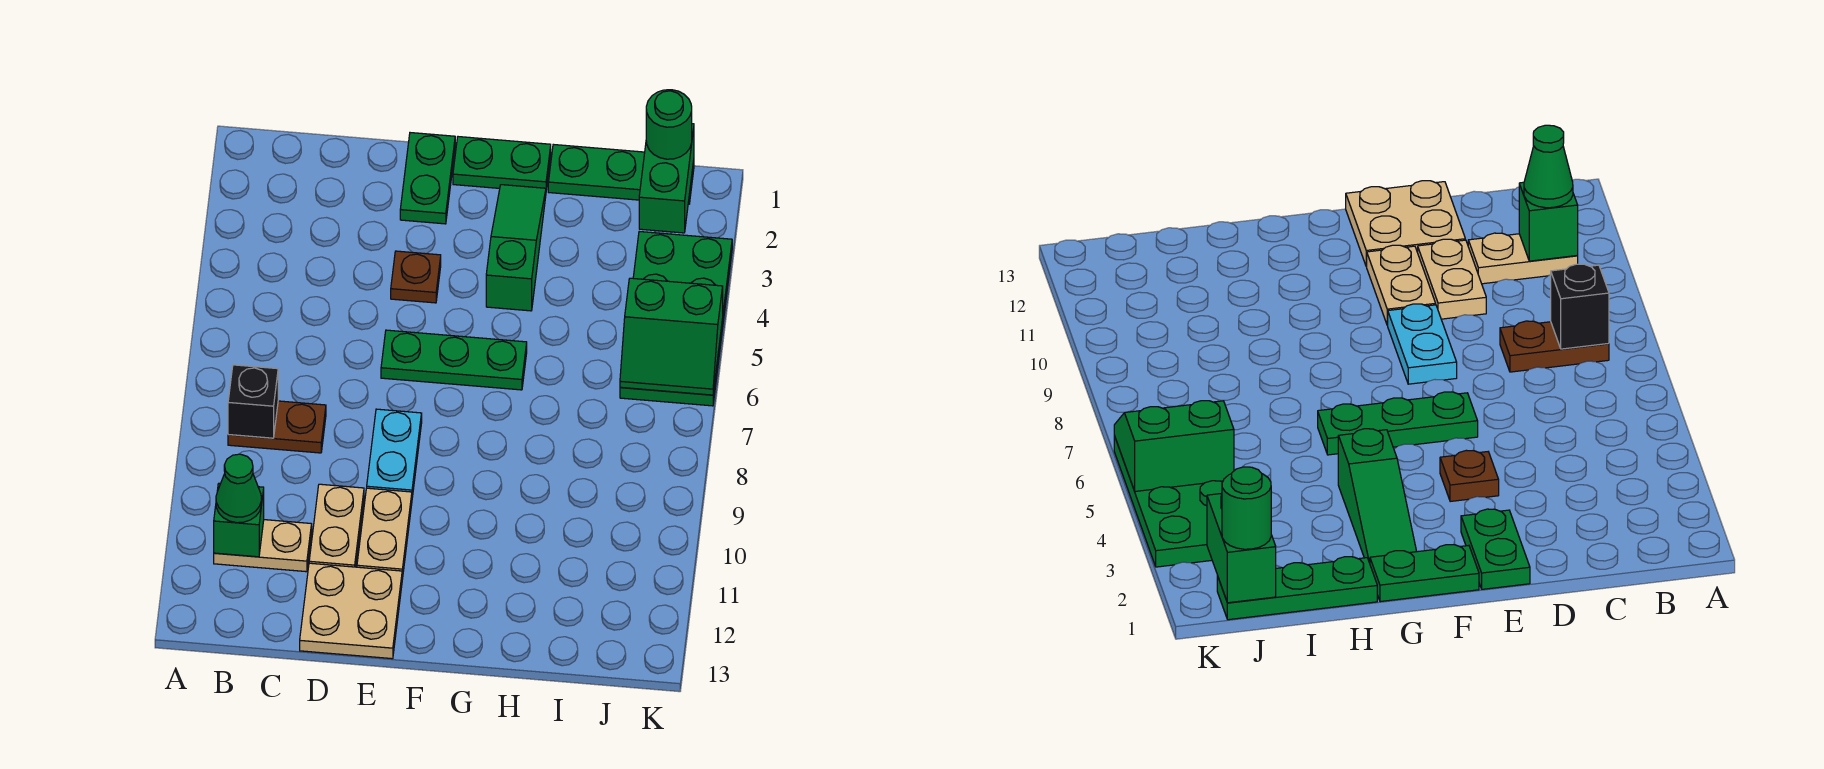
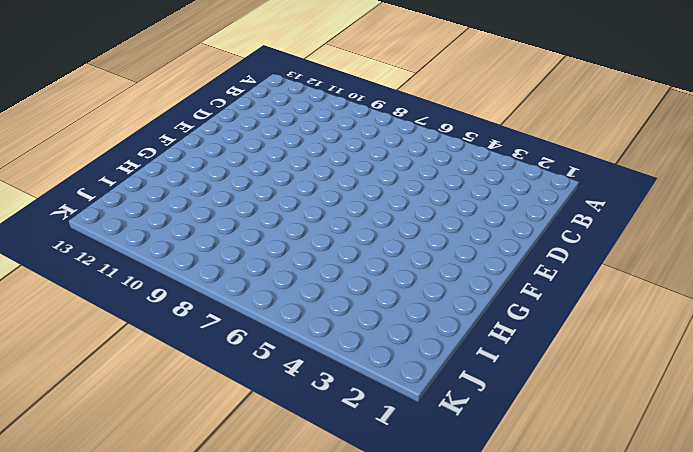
none -> brown 1x2 plate [228,401,326,453]
none -> tan 1x2 plate [214,520,312,572]
none -> tan 1x2 plate [309,484,364,567]

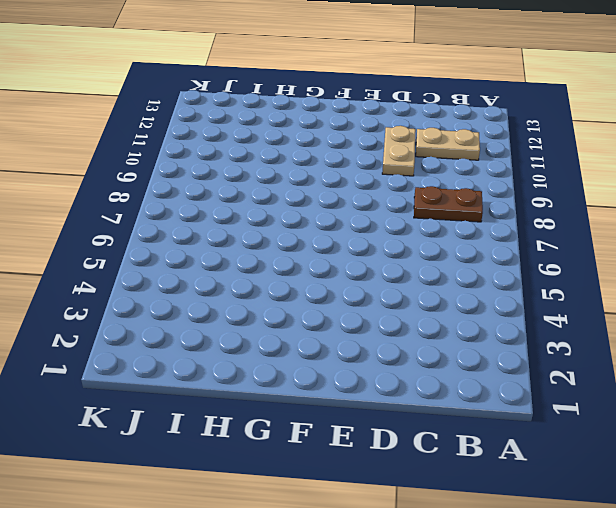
none -> tan 2x2 plate [300,563,402,659]
none -> green 1x2 plate [400,133,455,224]
none -> brown 1x1 plate [391,251,441,303]

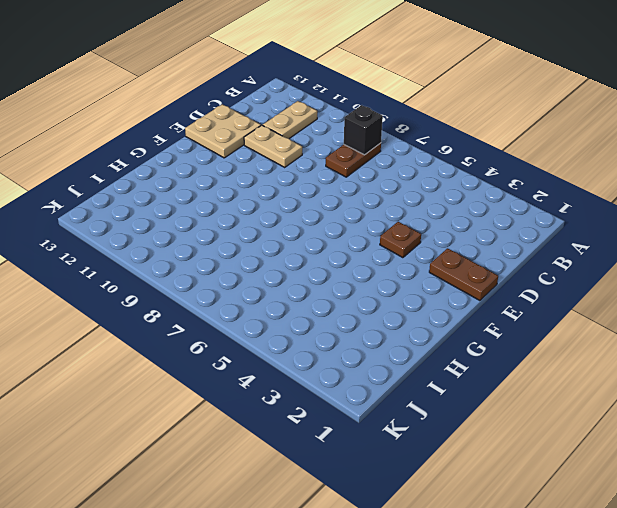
brown 1x2 plate [429,248,498,301] -> green 1x2 plate [400,133,455,224]
none -> green 1x3 plate [381,330,527,390]
none -> cyan 1x2 plate [367,409,422,497]
none -> tan 1x2 plate [357,488,412,579]

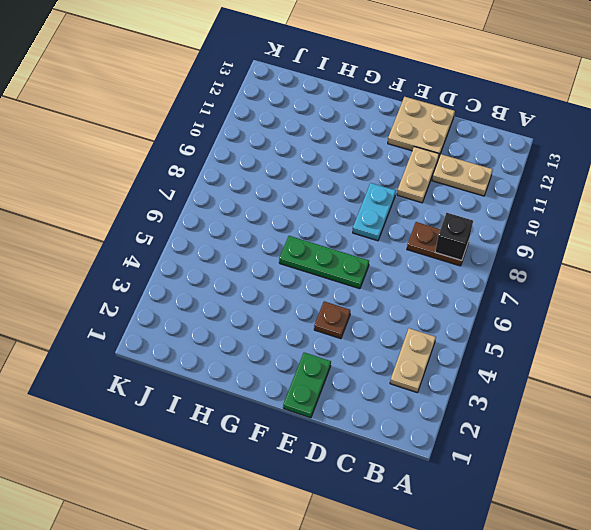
tan 1x2 plate [390,328,436,393] -> tan 1x2 plate moved to [357,488,412,579]
none -> green 1x2 plate [453,137,551,190]
none -> green 1x3 slope [486,185,546,311]
none -> green 1x3 plate [548,144,694,204]

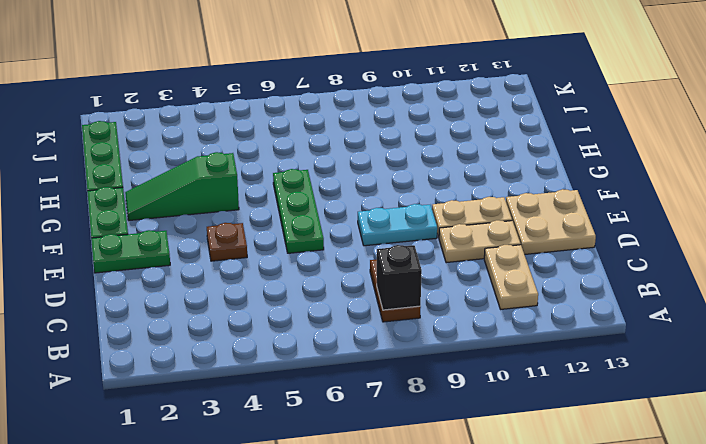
none -> green 2x4 plate [620,232,732,406]
none -> green 1x1 brick [214,484,264,557]
none -> green 1x2 brick [639,124,694,233]

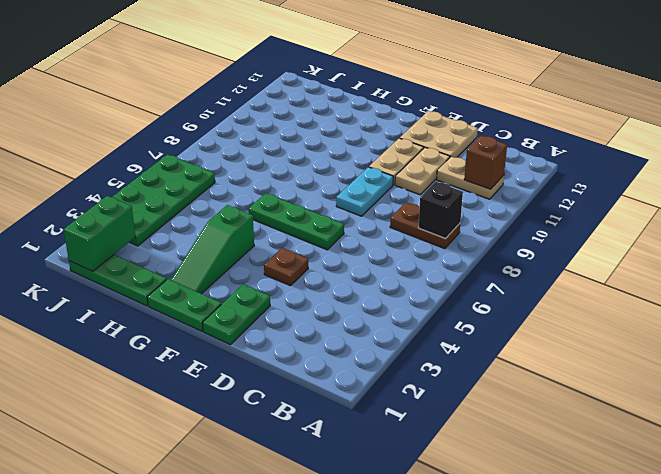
brown 1x1 brick [464,136,507,189] -> green 1x1 brick [214,484,264,557]
none -> green 2x2 slope [620,278,723,395]
none -> green 1x1 cone [216,454,261,523]
none -> green 1x1 round brick [646,90,692,159]

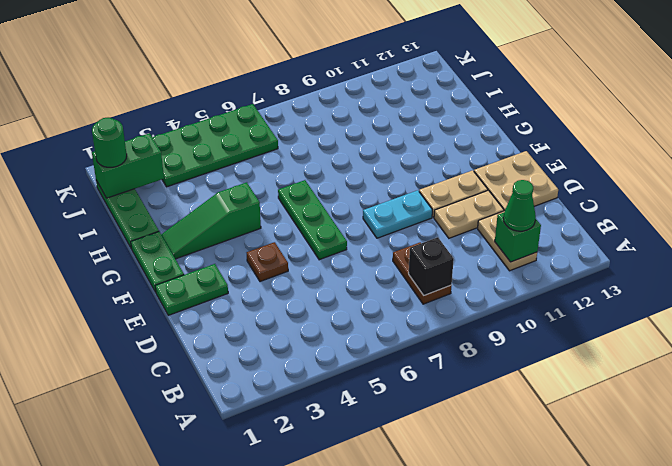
none -> green 2x2 slope [620,278,723,395]

